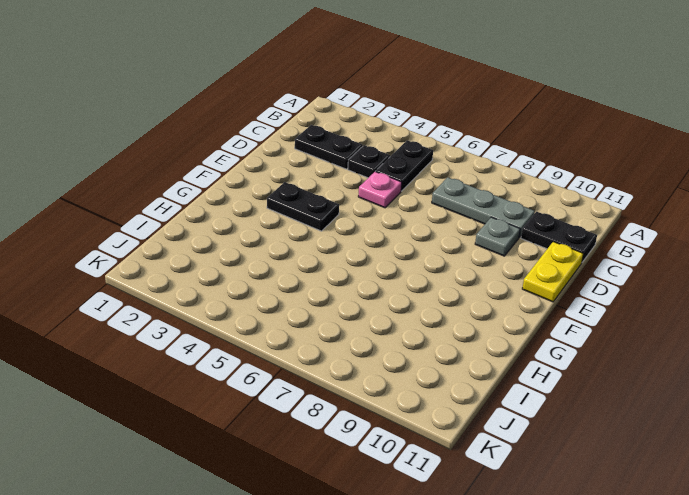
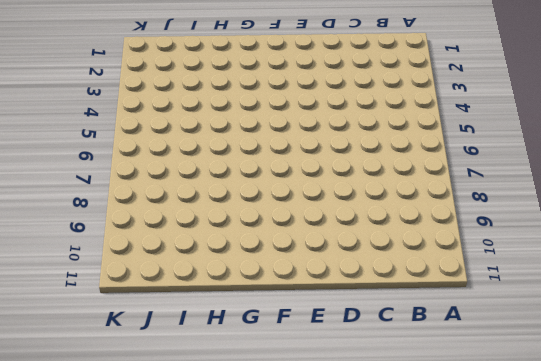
none -> black 1x2 plate [376,140,433,191]
none -> black 1x2 plate [295,125,363,169]

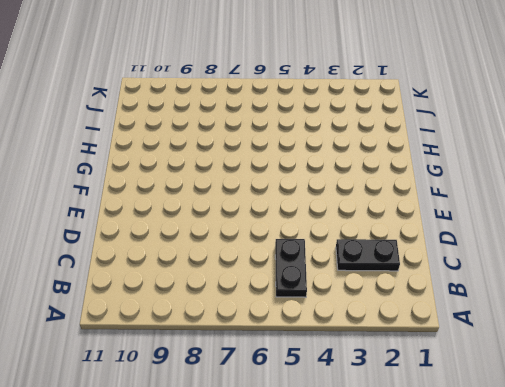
none -> black 1x1 plate [348,145,390,178]
none -> grey 1x3 plate [432,177,535,237]

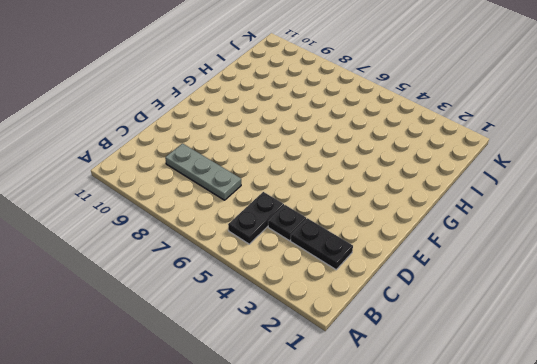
none -> black 1x2 plate [521,212,597,262]
none -> pink 1x1 plate [358,171,402,208]

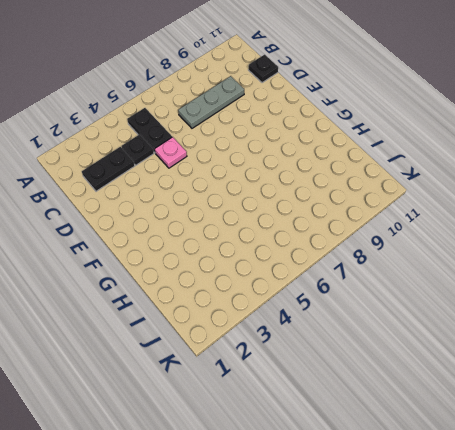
black 1x1 plate [248,55,278,83] -> black 1x2 plate [521,212,597,262]
none -> grey 1x1 plate [475,217,520,256]
none -> yellow 1x2 plate [522,242,583,302]

